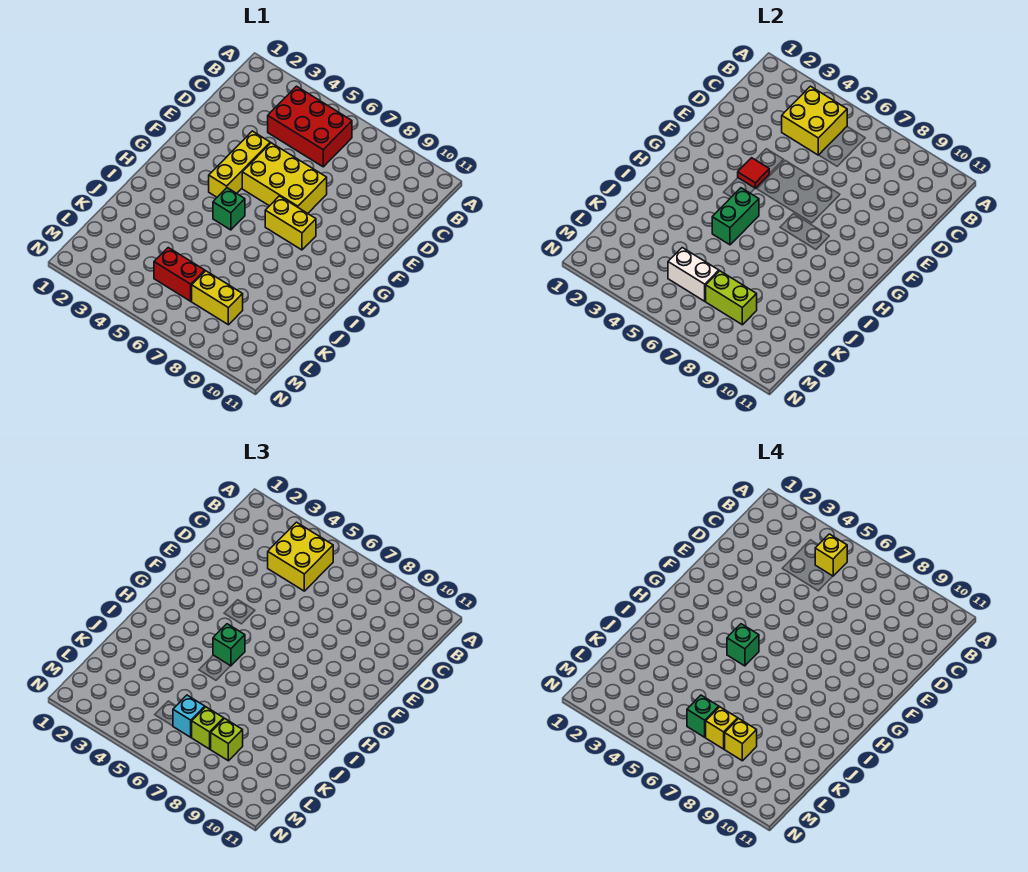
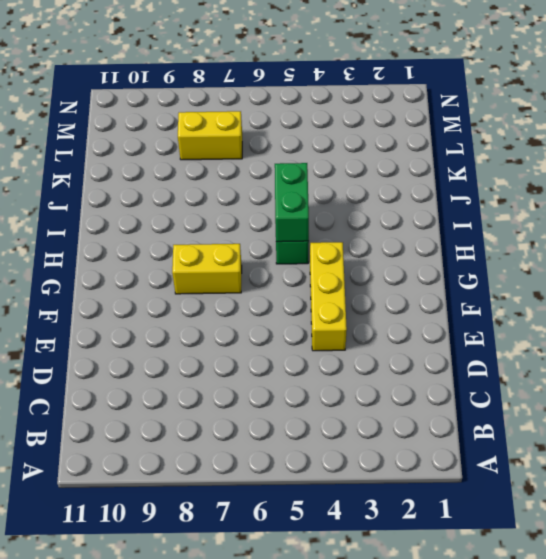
none -> red 2x3 brick [268,86,352,167]
none -> yellow 2x3 brick [242,143,327,213]
none -> red 1x2 brick [154,248,205,301]

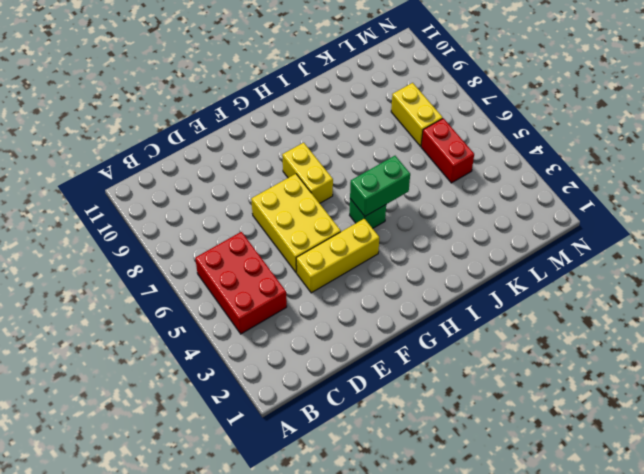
none -> yellow 2x2 brick [782,86,847,155]
none -> red 1x1 tile [738,158,769,188]
none -> white 1x2 brick [668,248,719,301]

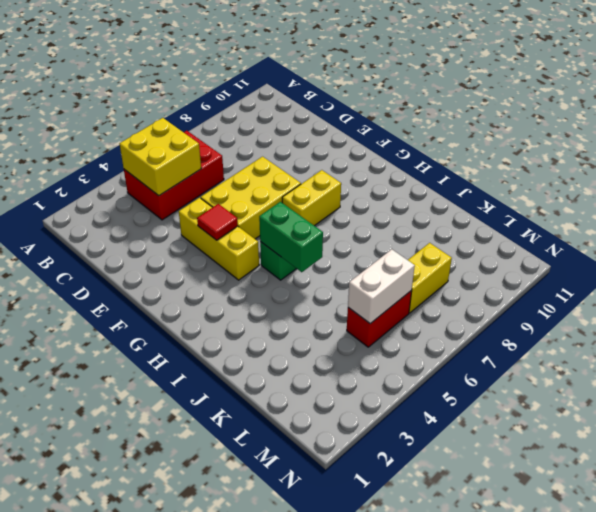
none -> lime 1x2 brick [706,271,757,325]
none -> yellow 2x2 brick [268,522,333,591]
none -> green 1x1 brick [213,624,245,666]

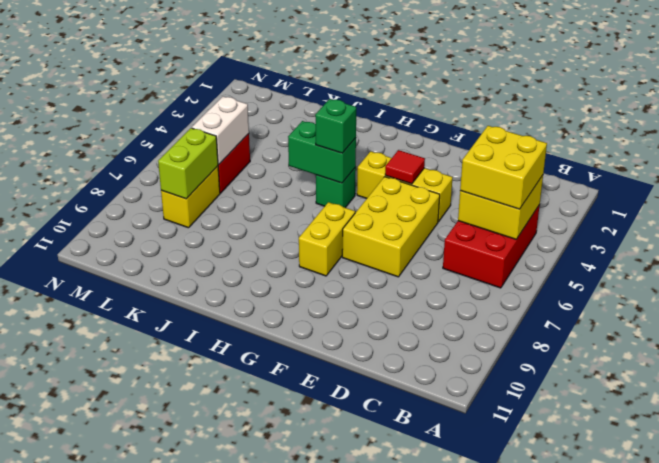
none -> cyan 1x1 brick [173,695,205,737]
none -> lime 1x1 brick [192,707,224,749]
none -> lime 1x1 brick [211,719,243,761]

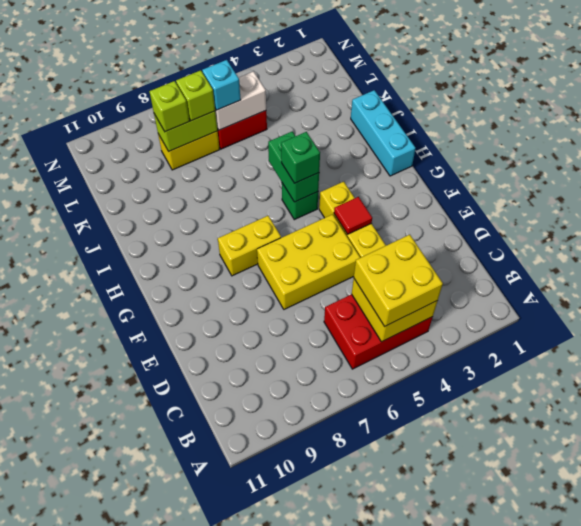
cyan 1x3 brick [351,90,416,176] -> none
none -> yellow 1x1 brick [815,534,847,576]
none -> green 1x1 brick [727,624,759,666]
none -> green 1x1 brick [687,695,719,737]

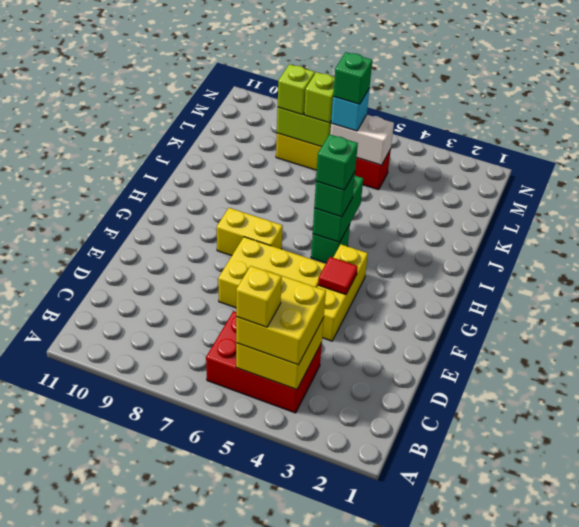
none -> yellow 1x1 brick [706,707,738,749]
none -> yellow 1x1 brick [725,719,757,761]

